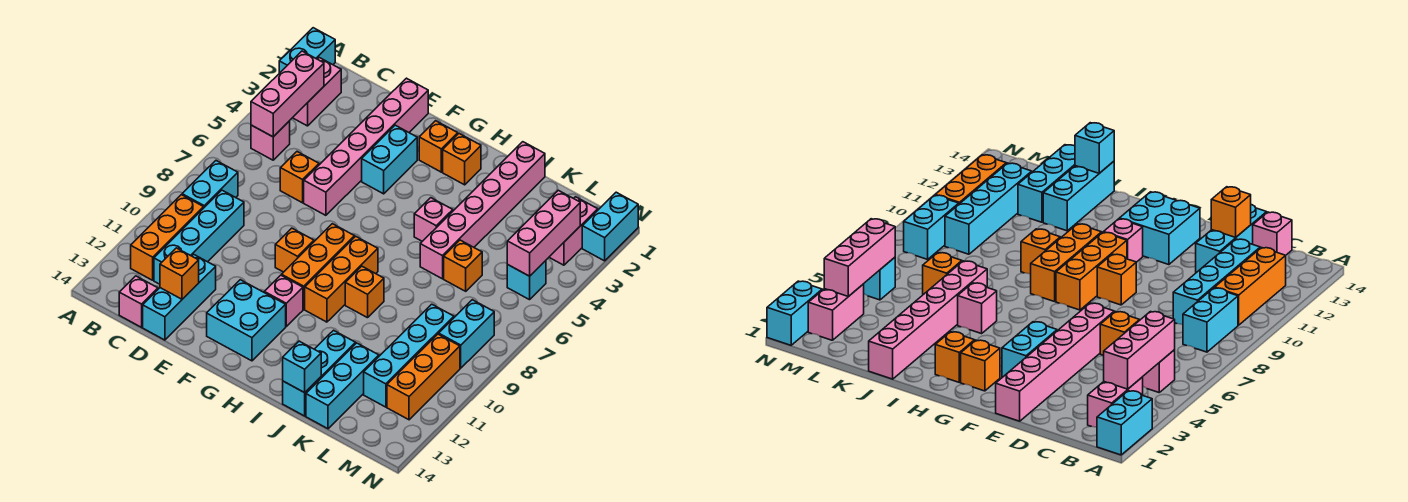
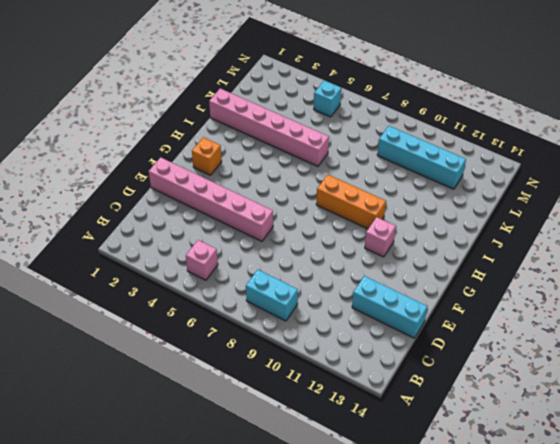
none -> cyan 1x2 brick [279,28,335,73]
none -> pink 1x2 brick [293,58,341,126]
none -> orange 1x3 brick [131,195,204,280]
none -> cyan 1x4 brick [154,190,244,284]

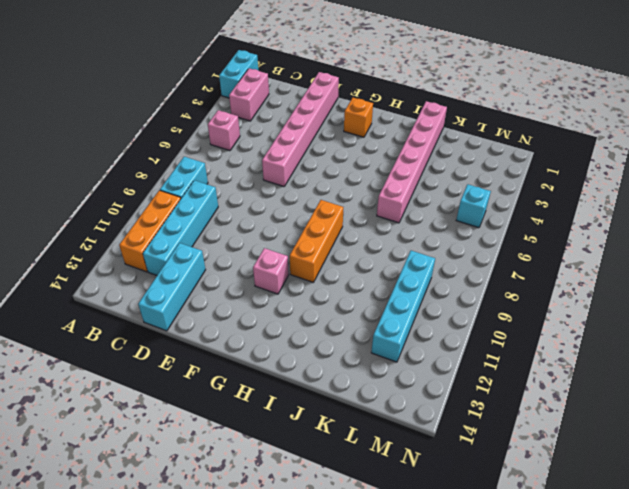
none -> pink 1x1 brick [119,276,158,327]
none -> orange 1x1 brick [280,152,319,203]
none -> cyan 1x2 brick [362,125,417,194]
none -> orange 1x1 brick [275,228,314,272]

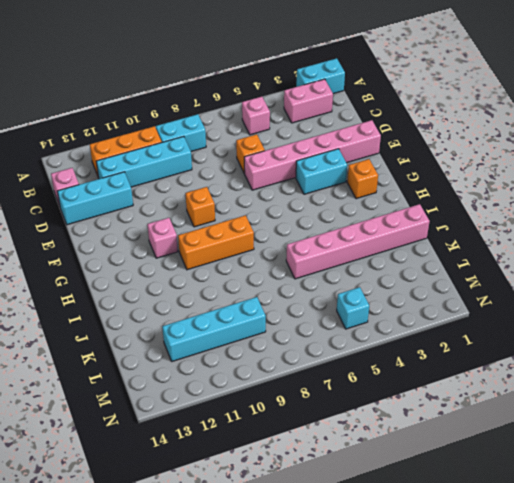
none -> cyan 2x2 brick [207,280,286,361]
none -> orange 1x3 brick [282,224,355,309]
none -> orange 1x1 brick [443,134,481,185]
none -> pink 1x1 brick [414,198,453,241]

